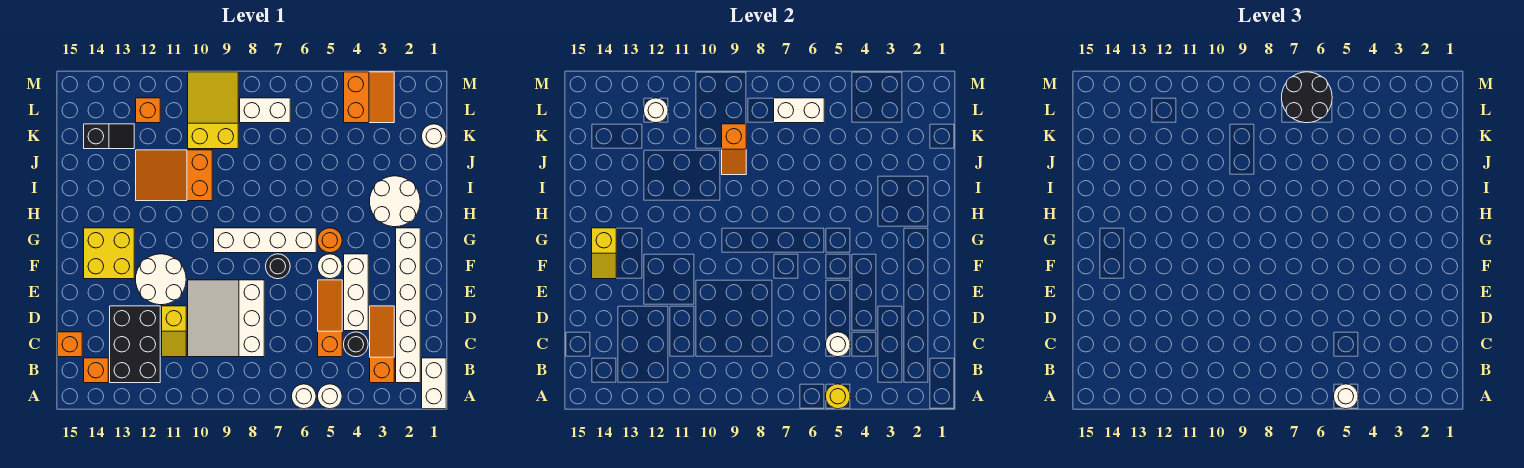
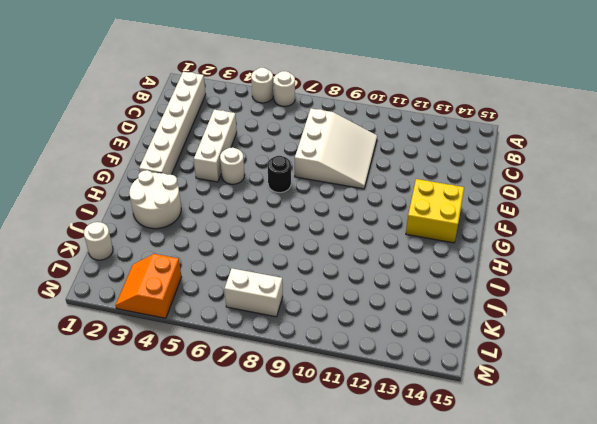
none -> white 1x2 brick [422,358,446,409]
none -> orange 1x3 slope [370,306,394,383]
none -> black 2x3 brick [110,306,160,383]
none -> orange 1x1 brick [84,358,108,383]

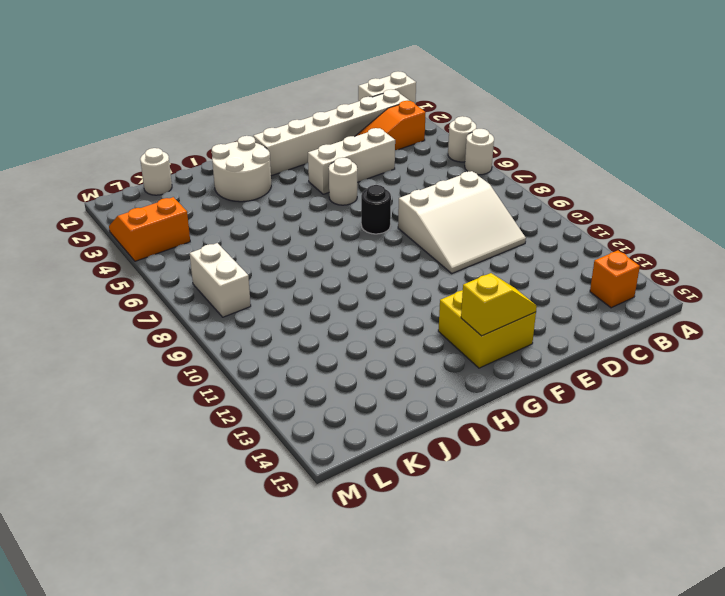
none -> black 2x3 brick [110,306,160,383]
none -> black 1x1 round brick [344,332,368,357]
none -> orange 1x3 slope [318,280,342,357]
none -> yellow 1x2 slope [162,306,186,357]

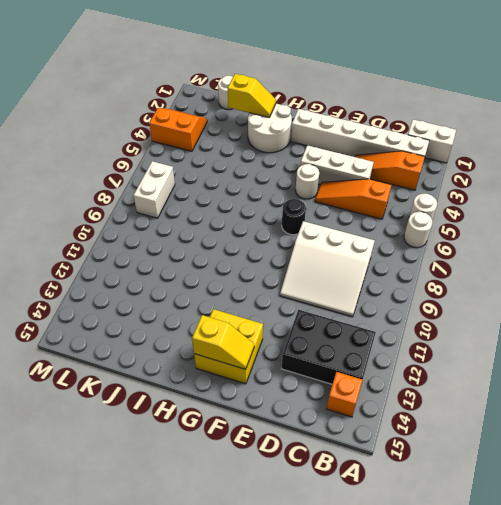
yellow 1x2 slope [228,74,276,117] -> yellow 1x2 slope moved to [162,306,186,357]
none -> black 1x1 round brick [344,332,368,357]
none -> orange 1x1 brick [58,332,82,357]
none -> white 2x2 round brick [136,254,186,305]
none -> orange 1x1 round brick [318,228,342,253]

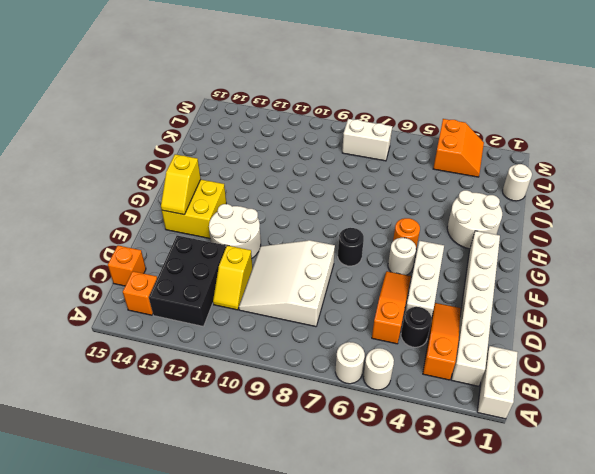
none -> white 1x4 brick [214,228,316,253]
none -> orange 2x3 slope [136,150,212,201]
none -> yellow 2x3 slope [188,72,238,149]
none -> black 1x2 slope [84,124,134,149]

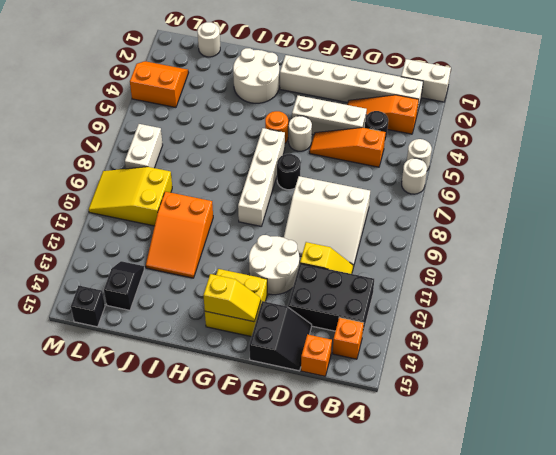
black 2x2 slope [249,301,312,371] -> none
black 1x1 brick [71,286,105,327] -> none
none -> orange 1x1 brick [136,98,160,123]
none -> yellow 1x1 round brick [826,384,850,409]
none -> white 1x1 round brick [826,332,850,357]
none -> orange 1x2 slope [722,124,746,175]

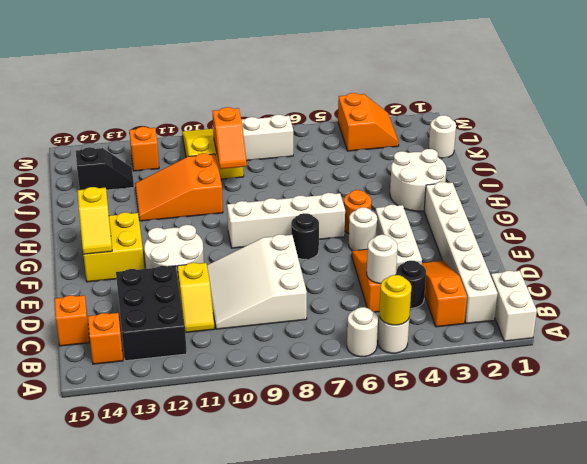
none -> white 1x2 brick [774,98,824,123]
none -> white 1x1 round brick [644,98,668,123]
none -> white 1x1 round brick [1334,384,1358,409]
none -> black 2x2 round brick [1282,72,1332,123]

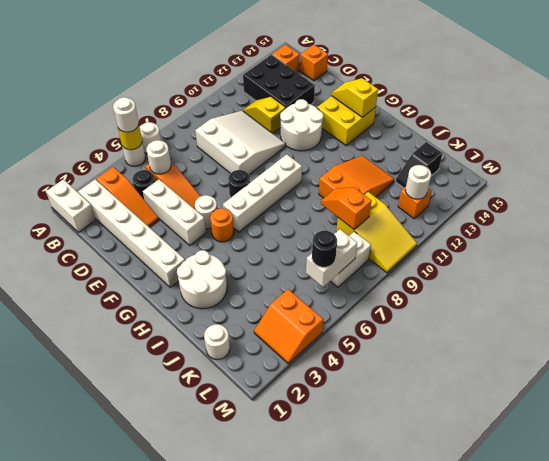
black 1x1 round brick [312,231,337,267] -> black 2x2 round brick [1282,72,1332,123]

